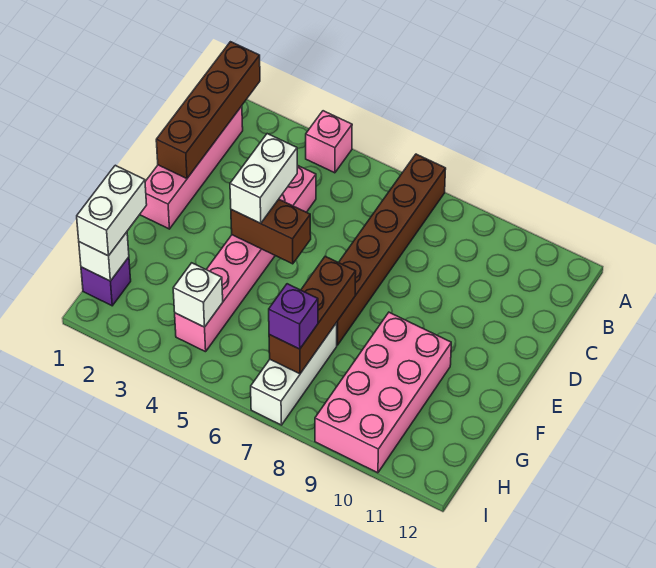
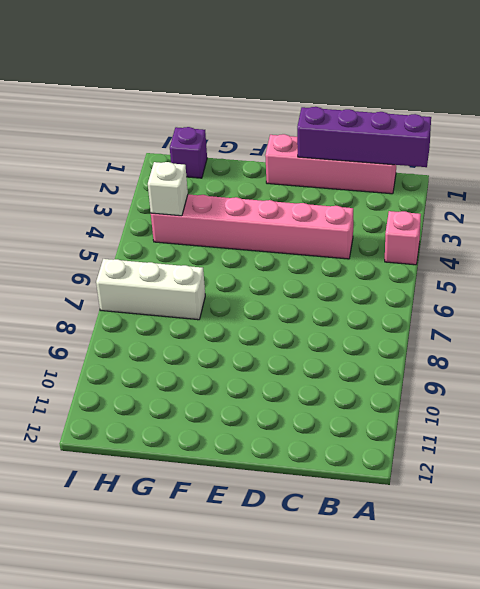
purple 1x4 brick [297,107,431,167] -> brown 1x4 brick [156,42,260,178]
none -> brown 1x6 brick [337,154,446,345]
none -> pink 2x4 brick [315,312,451,473]
none -> brown 1x2 brick [231,199,311,264]

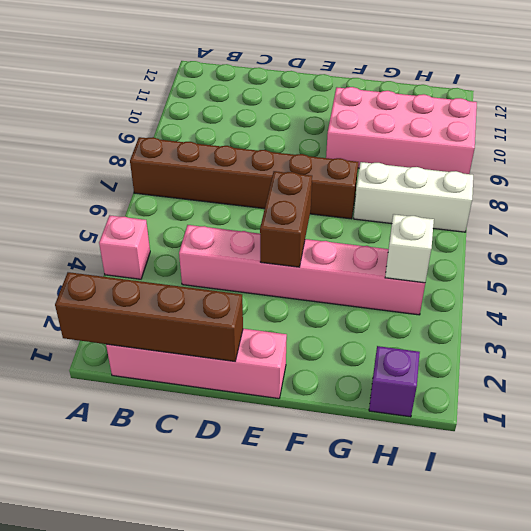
none -> brown 1x3 brick [269,256,356,374]
none -> white 1x1 brick [79,232,129,281]
none -> white 1x2 brick [230,134,297,223]

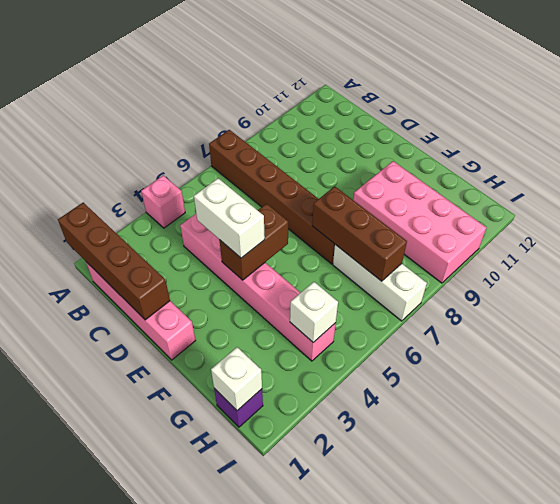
none -> white 1x2 brick [77,165,147,256]
none -> purple 1x1 brick [269,284,318,349]

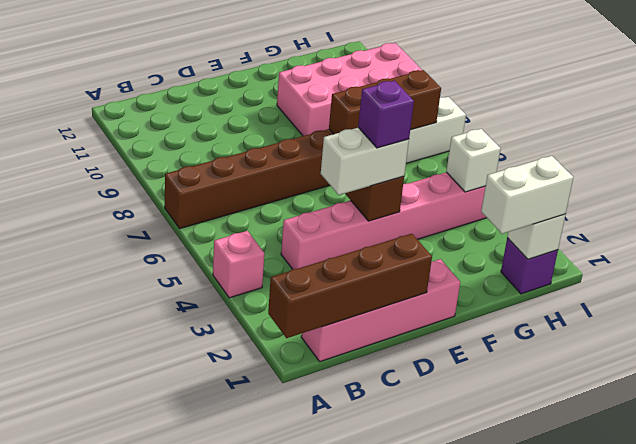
purple 1x1 brick [358,81,414,148] -> purple 1x1 brick moved to [269,284,318,349]

